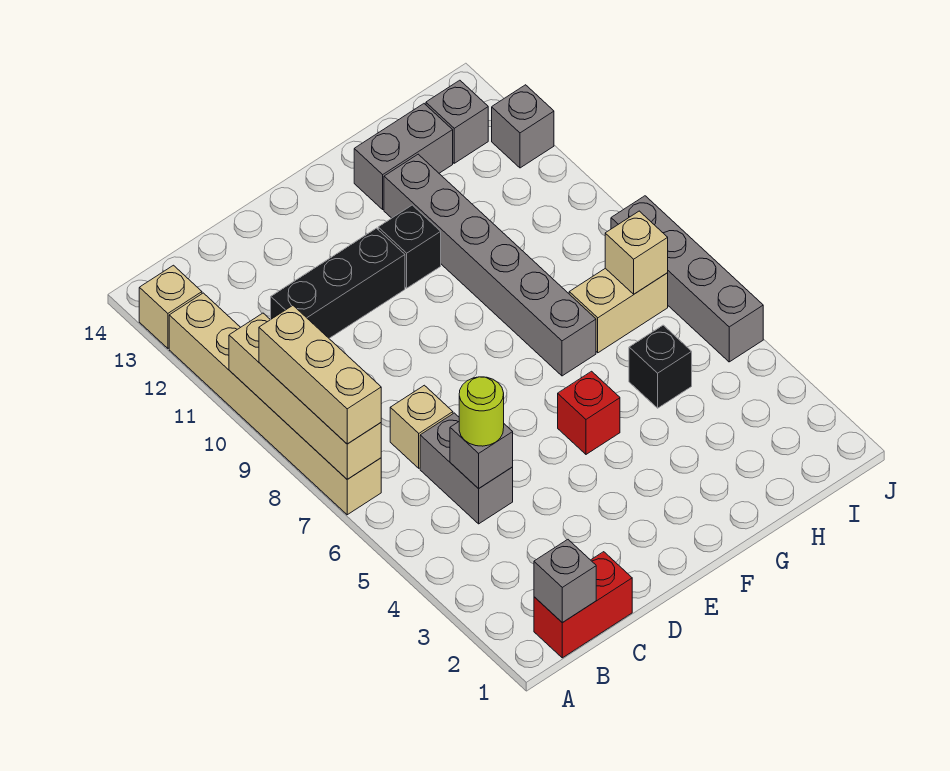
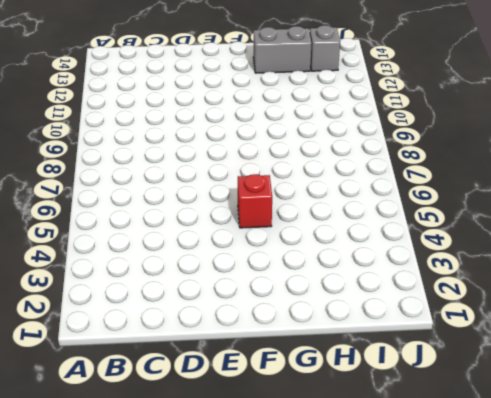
none -> tan 1x6 brick [169,293,381,515]
none -> tan 1x1 brick [139,265,202,348]
none -> red 1x2 brick [534,552,632,658]

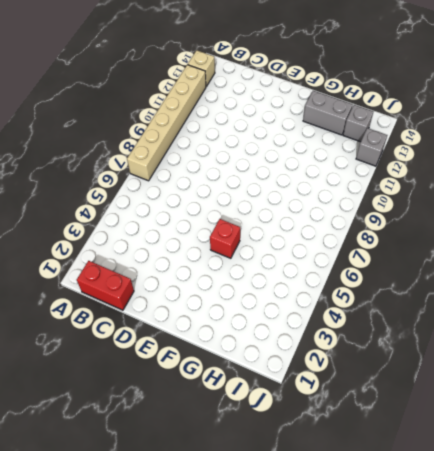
none -> grey 1x2 brick [420,413,513,524]
none -> tan 1x1 brick [390,385,453,468]
none -> black 1x3 brick [271,228,405,338]

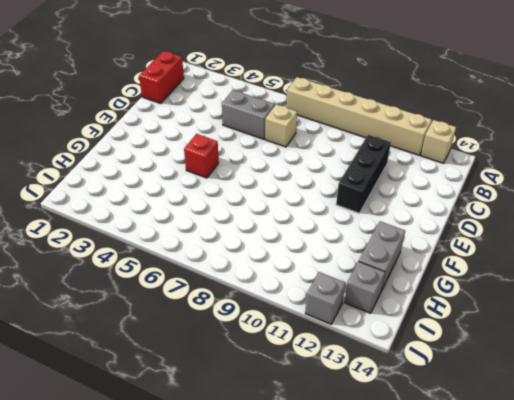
none -> black 1x1 brick [378,205,441,288]
none -> grey 1x6 brick [384,154,596,376]
none -> black 1x1 brick [629,325,692,408]

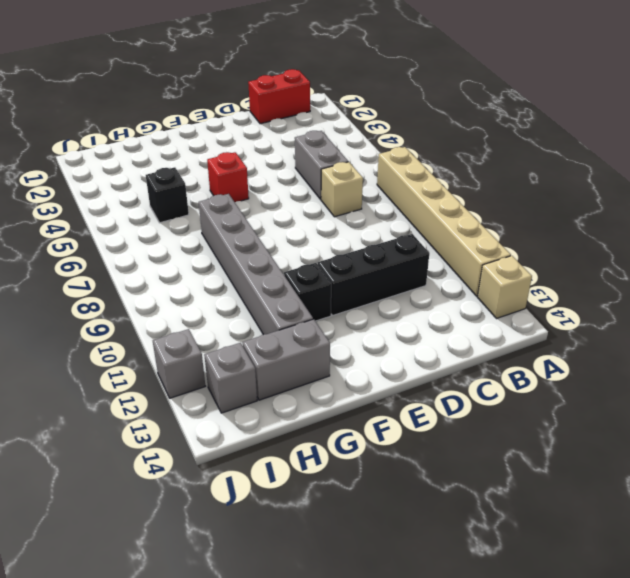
none -> tan 1x2 brick [569,268,668,353]
none -> grey 1x4 brick [611,196,763,362]
none -> tan 1x4 brick [229,313,381,479]

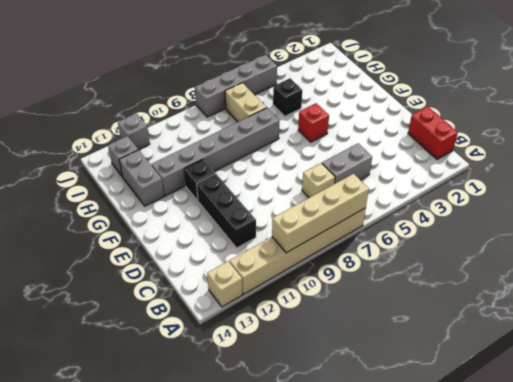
none -> grey 1x1 brick [534,540,596,623]
none -> grey 1x1 brick [450,422,513,489]
none -> tan 1x1 brick [605,211,668,294]

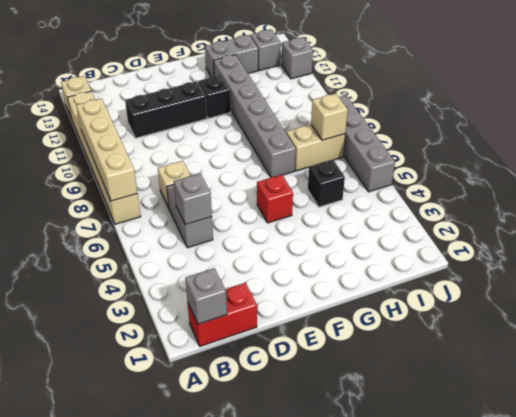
none -> tan 1x3 brick [259,306,381,444]
none -> lime 1x1 round brick [459,377,504,446]

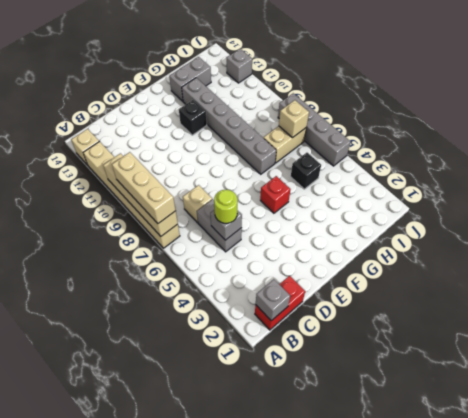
none -> black 1x3 brick [271,228,405,338]
none -> grey 1x1 brick [426,80,488,163]

